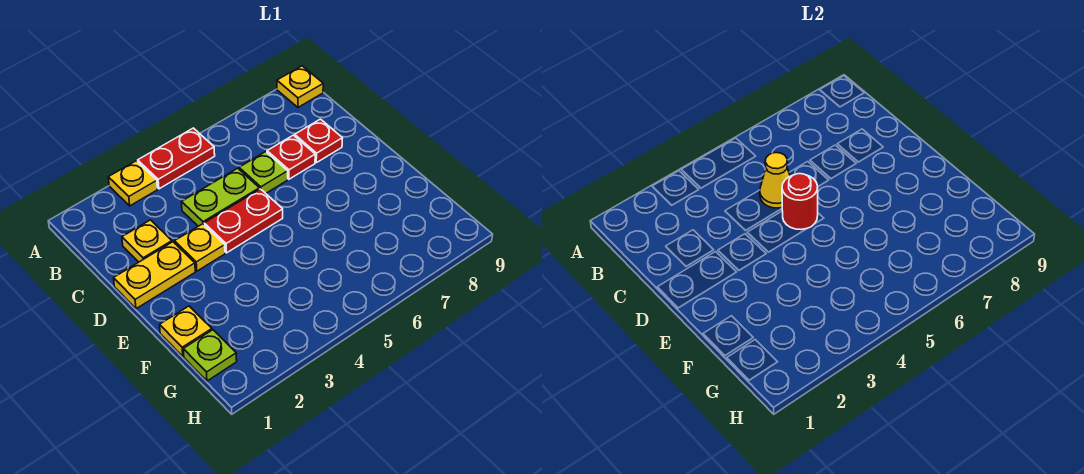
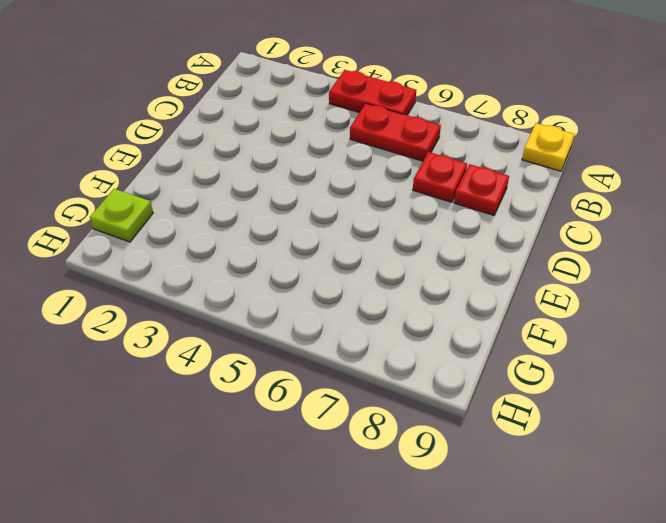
red 1x2 plate [350,104,441,161] -> red 1x2 plate moved to [204,189,283,253]
none -> yellow 1x1 plate [108,161,158,206]
none -> yellow 1x1 plate [122,220,172,262]
none -> lime 1x2 plate [182,168,259,226]

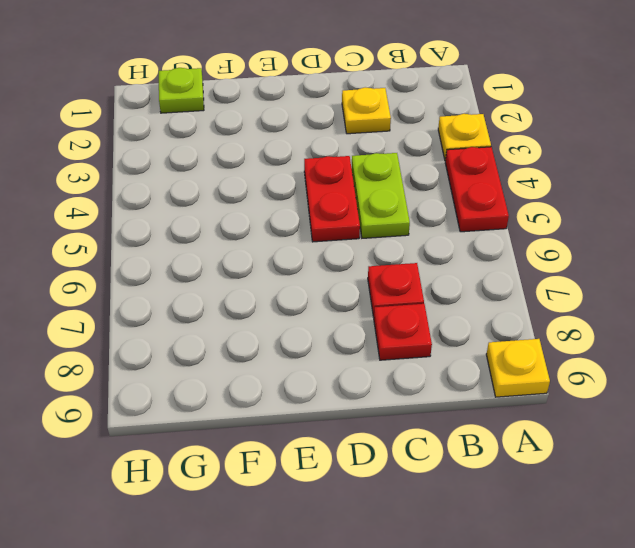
none -> lime 1x1 plate [239,152,288,193]
none -> yellow 1x2 plate [114,242,195,309]
none -> yellow 1x1 plate [174,224,225,271]

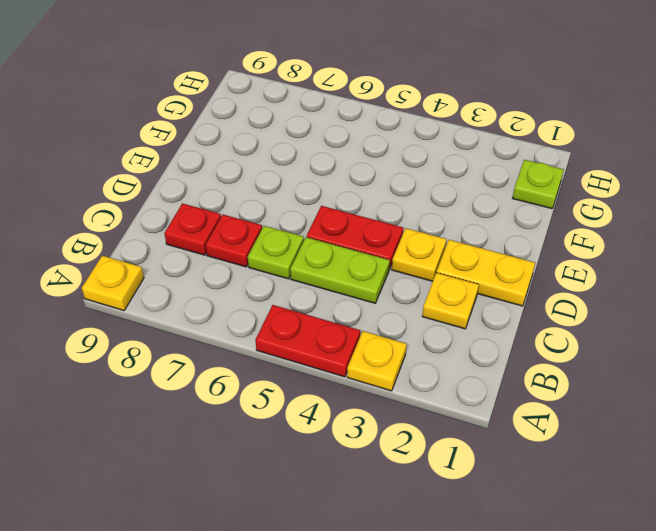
none -> yellow 1x1 plate [160,306,212,356]
none -> yellow 1x1 cone [760,153,790,208]
none -> red 1x1 round brick [782,174,818,229]

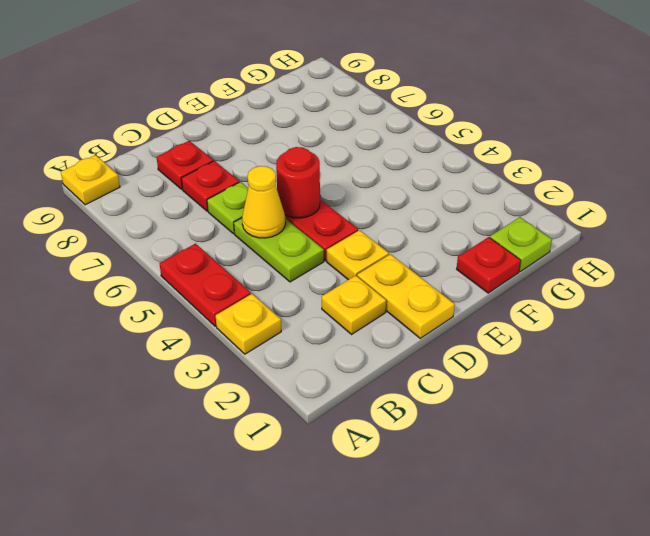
red 1x1 plate [457,237,521,293] -> yellow 1x1 plate [160,306,212,356]

